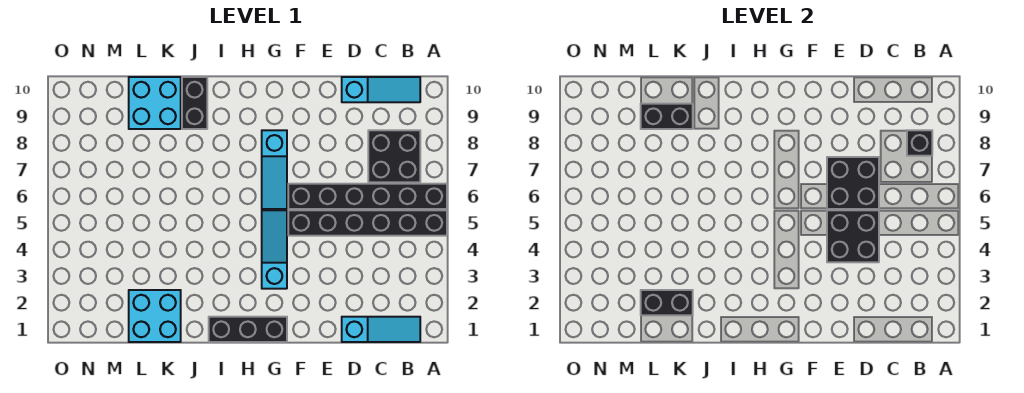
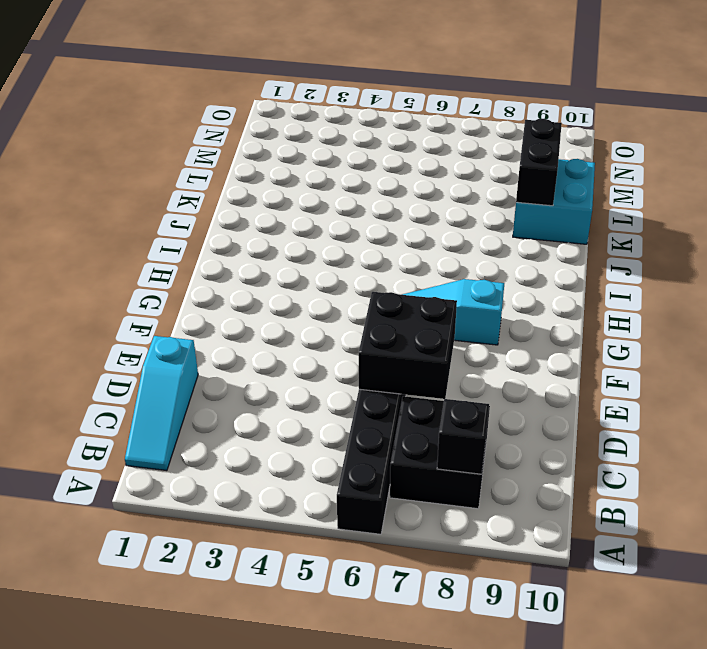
none -> black 1x6 brick [288,210,447,236]
none -> cyan 1x3 slope [342,77,420,102]
none -> black 1x3 brick [209,317,287,342]

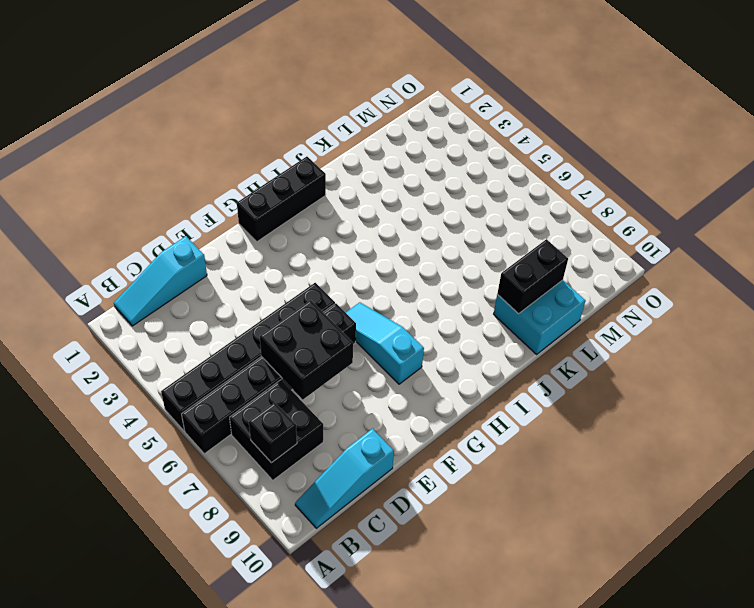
none -> cyan 1x3 slope [262,210,287,289]
none -> black 1x2 brick [182,77,207,129]
none -> cyan 2x2 brick [129,290,181,342]

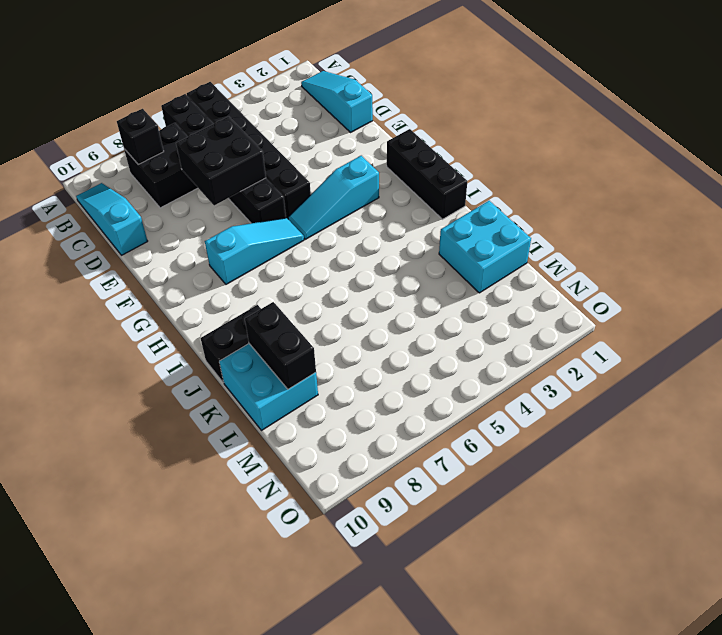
none -> black 2x2 brick [827,210,879,262]
none -> black 1x2 brick [641,290,693,315]

